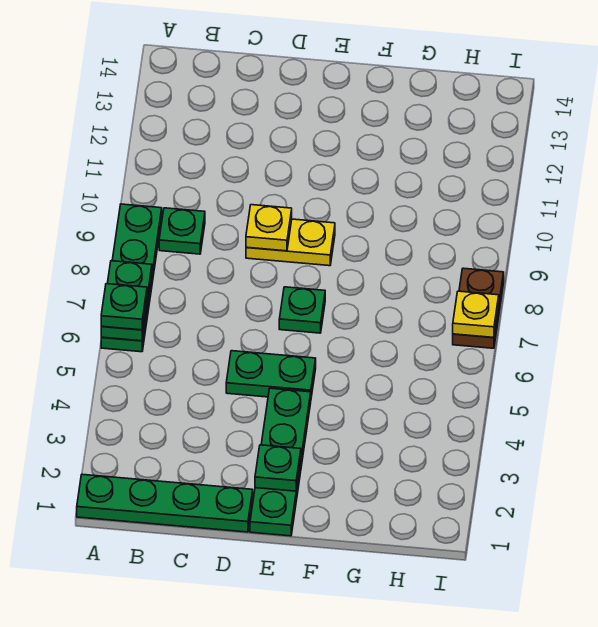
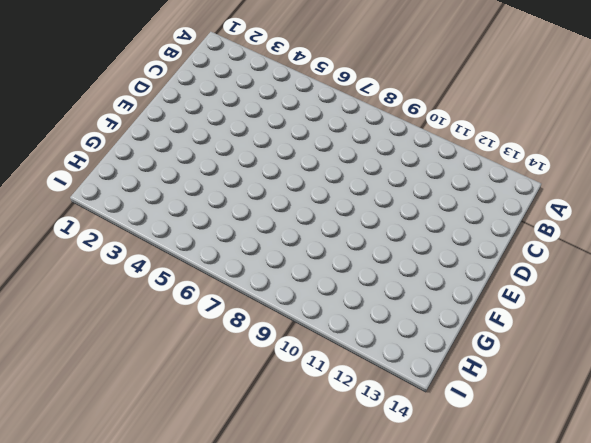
none -> green 1x4 plate [77,474,253,532]
none -> green 1x4 plate [101,204,162,352]
none -> green 1x1 plate [159,208,205,254]

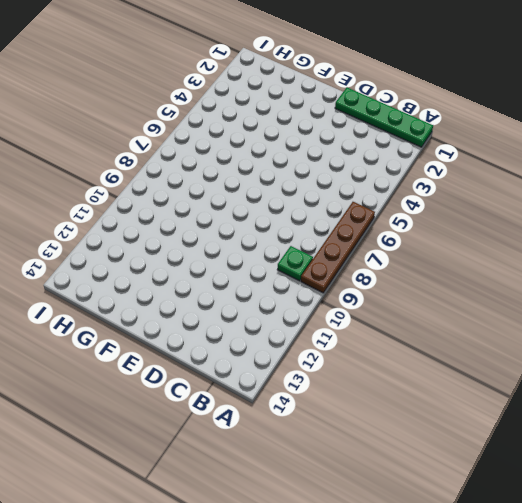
brown 1x4 plate [301,202,375,293] -> green 1x4 plate [101,204,162,352]
none -> green 1x2 plate [226,351,316,397]
none -> yellow 1x2 plate [246,219,335,266]
none -> green 1x4 plate [250,388,311,536]

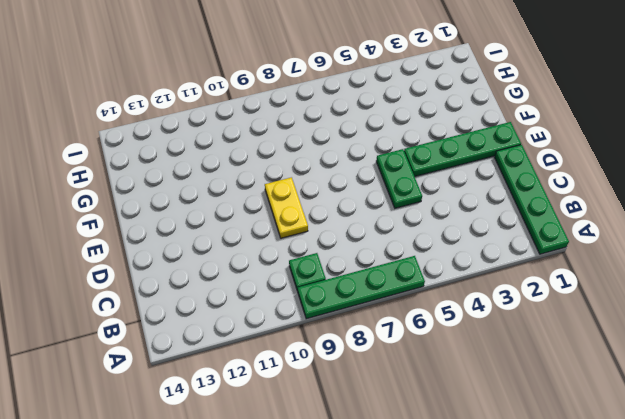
none -> green 1x1 plate [279,287,325,333]
none -> brown 1x2 plate [453,268,504,348]
none -> green 1x2 plate [101,261,152,341]

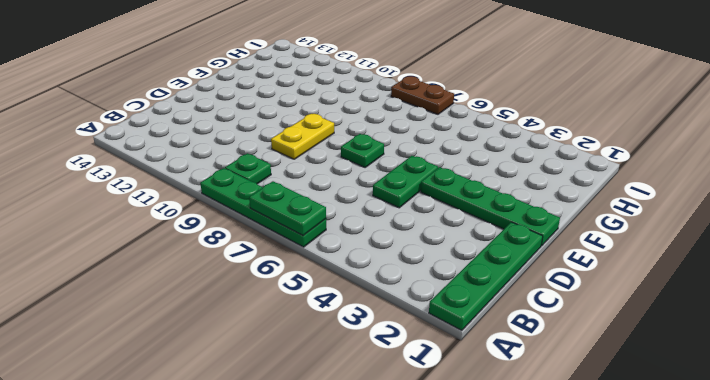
none -> yellow 1x1 plate [246,205,292,251]
none -> green 1x1 plate [255,445,301,491]
none -> yellow 1x1 plate [453,291,499,338]

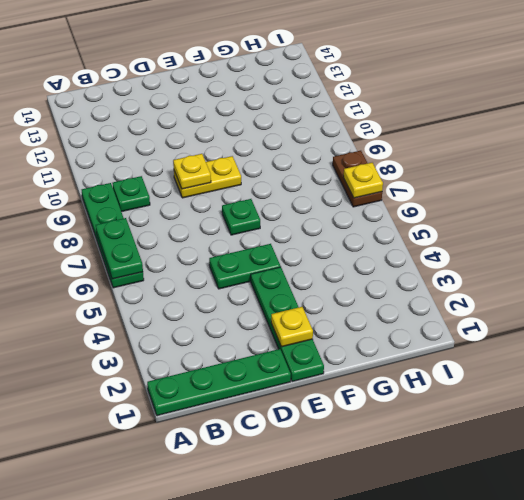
yellow 1x1 plate [271,307,313,347] -> green 1x1 plate [255,445,301,491]
none -> green 1x1 plate [101,284,147,330]

